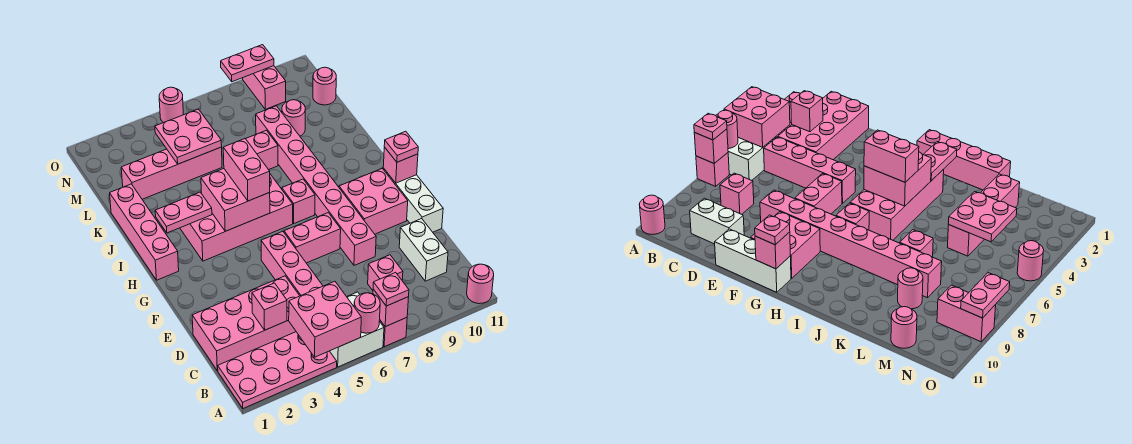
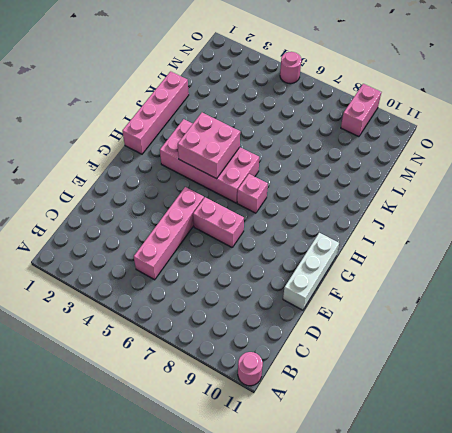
none -> pink 2x4 plate [218,332,337,408]
none -> white 2x2 brick [330,292,384,367]
none -> pink 1x1 brick [379,318,407,347]
none -> pink 2x4 brick [192,276,299,371]

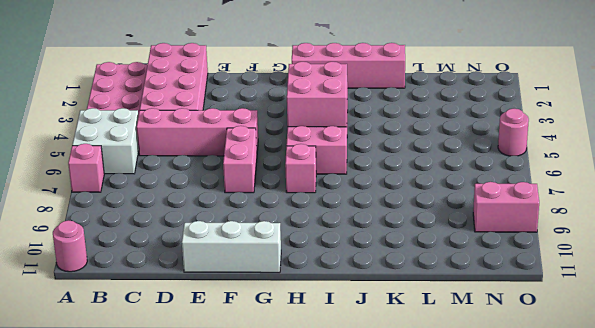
none -> pink 1x1 brick [368,255,403,290]
none -> white 1x2 brick [399,219,448,281]
none -> pink 1x8 brick [256,106,376,265]
none -> pink 2x2 brick [339,169,408,234]

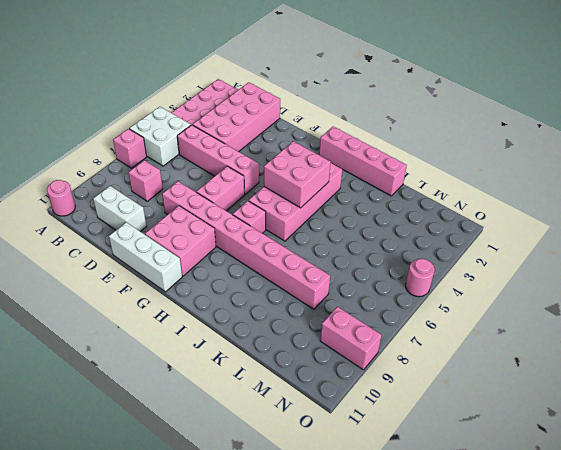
none -> pink 1x1 brick [246,130,278,170]
none -> pink 1x4 brick [121,147,222,199]
none -> pink 1x1 round brick [282,100,305,136]
none -> pink 1x1 round brick [313,67,336,105]

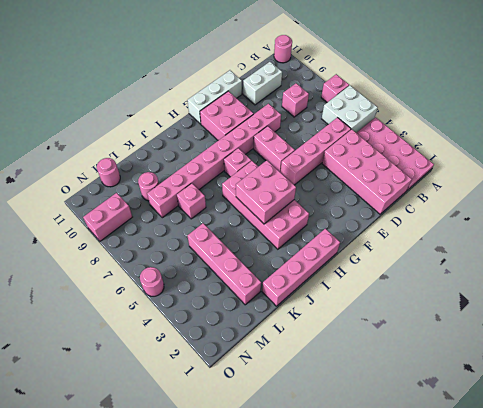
none -> pink 2x2 brick [289,281,361,357]
none -> pink 1x1 round brick [354,293,380,333]
none -> pink 1x1 brick [373,289,409,327]
none -> pink 1x1 brick [252,283,287,330]

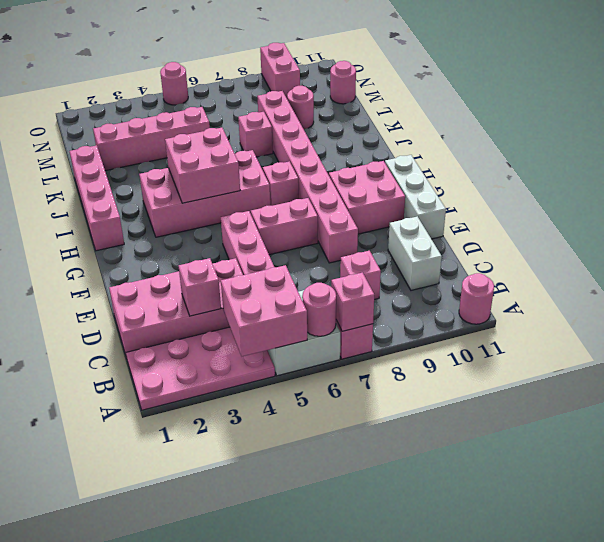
none -> pink 1x1 brick [383,147,418,183]
none -> pink 1x2 plate [155,192,212,233]
none -> pink 2x2 plate [155,109,222,164]
none -> pink 1x2 plate [221,45,274,82]

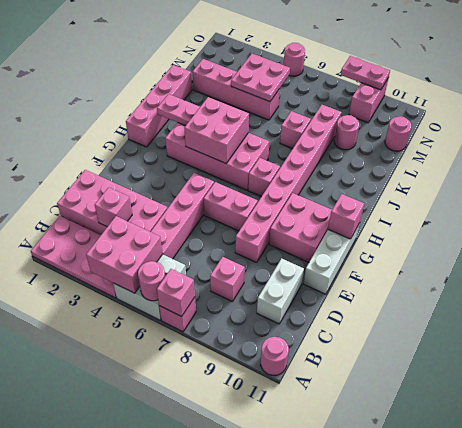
none -> pink 1x1 plate [373,272,409,306]
none -> pink 1x1 plate [384,131,418,162]
none -> pink 1x2 brick [223,139,270,201]

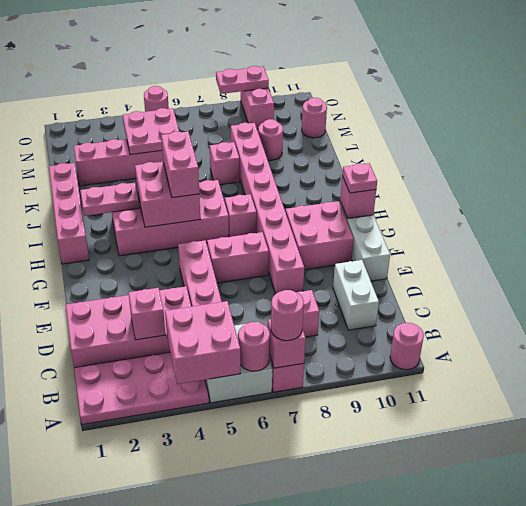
pink 1x1 round brick [271,290,304,341] -> pink 1x1 plate [373,272,409,306]

